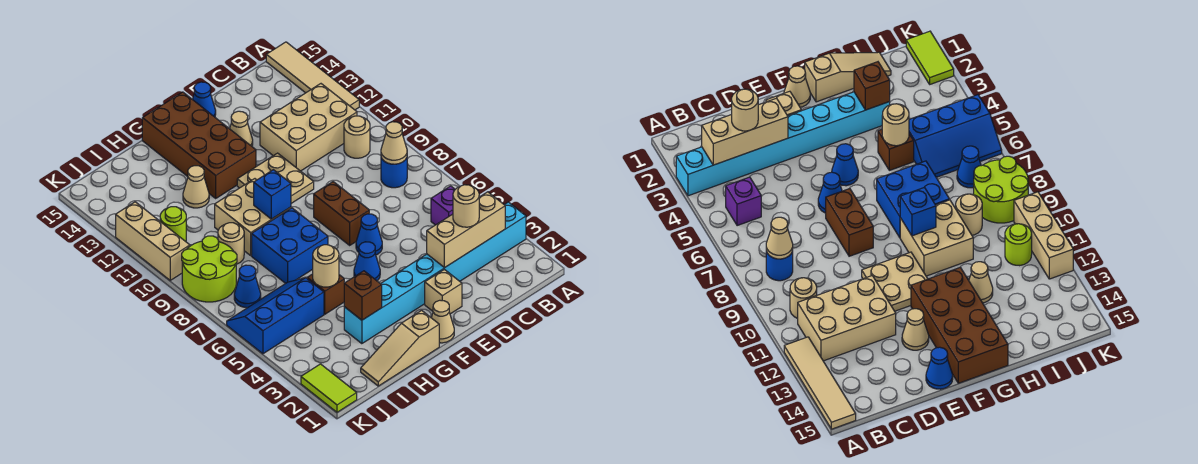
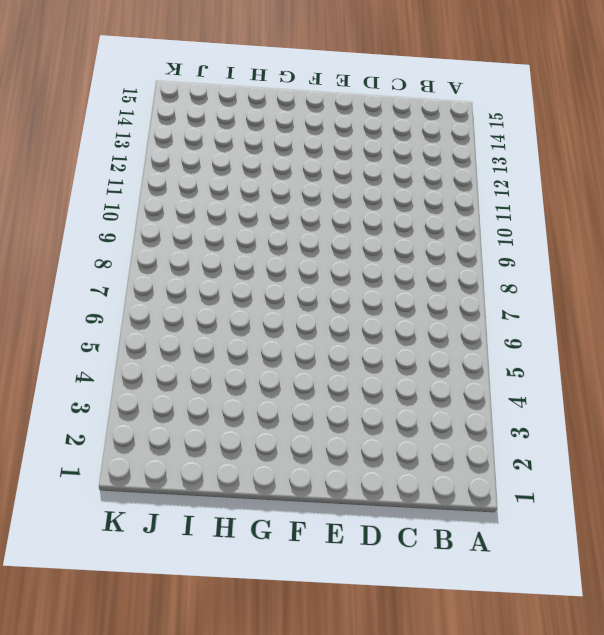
none -> cyan 1x8 brick [344,202,526,344]
none -> tan 1x4 tile [266,42,359,110]
none -> purple 1x1 brick [431,186,455,225]
none -> blue 1x1 round brick [381,158,407,188]

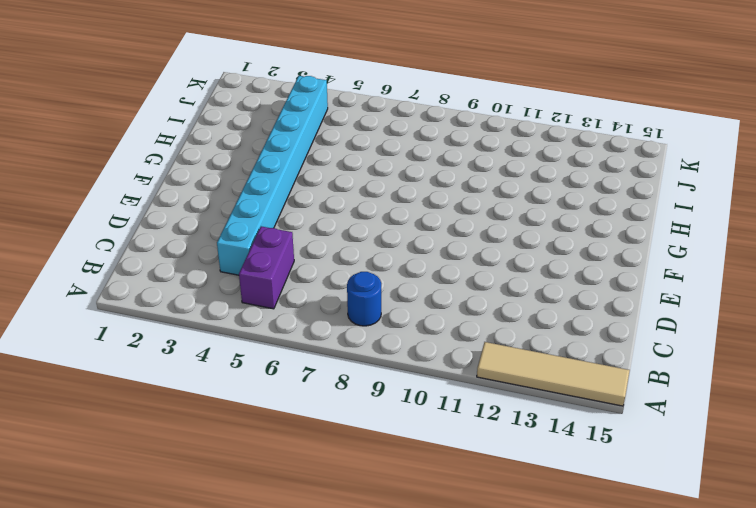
purple 1x2 brick [239,226,294,309] -> purple 1x1 brick [431,186,455,225]
cyan 1x8 brick [217,76,328,275] -> cyan 1x8 brick moved to [344,202,526,344]
none -> tan 1x1 round brick [344,116,370,158]
none -> tan 2x3 brick [260,84,357,171]
none -> tan 1x1 brick [425,269,462,314]
none -> blue 1x1 cone [356,214,382,255]

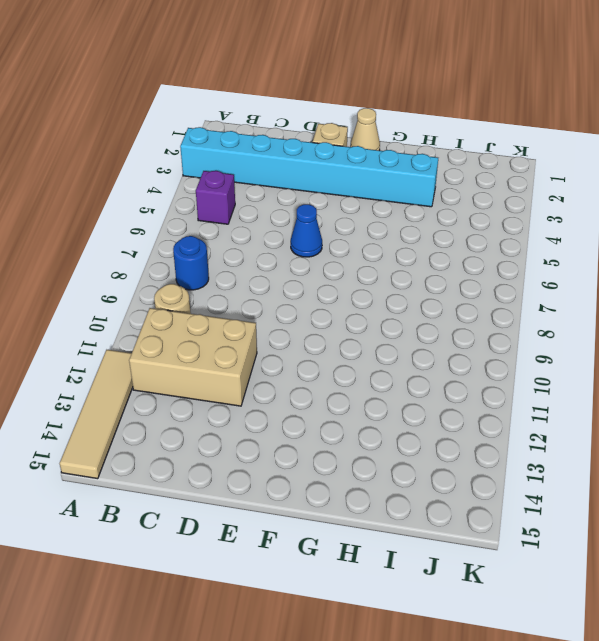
none -> brown 1x2 brick [314,182,369,245]
none -> tan 2x2 plate [237,153,314,203]
none -> tan 1x1 cone [230,111,253,146]
none -> blue 1x1 cone [192,82,216,117]

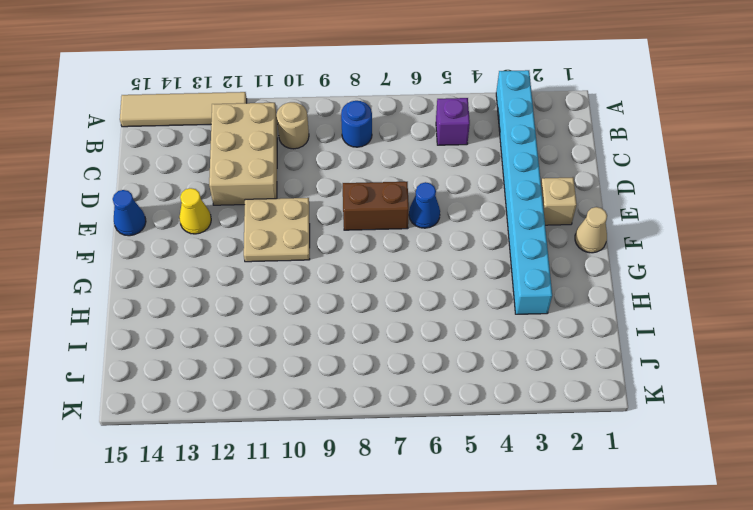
yellow 1x1 cone [179,188,211,234] -> tan 1x1 cone [230,111,253,146]
none -> blue 1x1 cone [354,242,380,281]
none -> brown 2x4 brick [142,92,256,198]
none -> tan 1x3 slope [361,310,439,386]
none -> blue 2x2 brick [252,208,328,283]

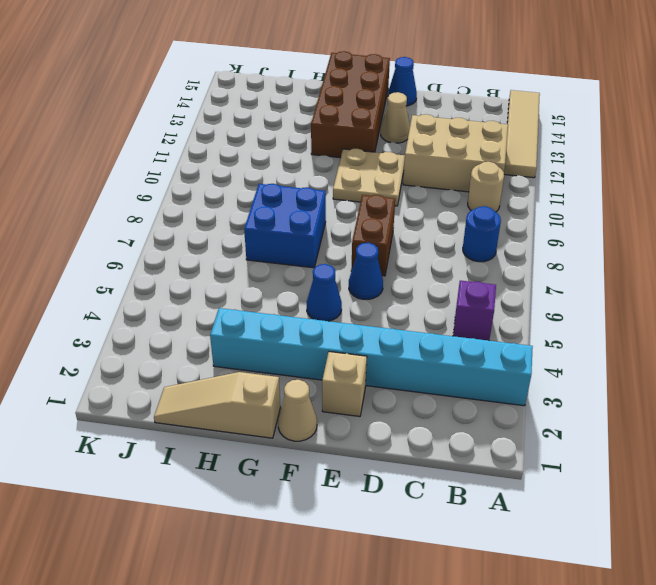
none -> tan 2x2 brick [215,179,291,255]
none -> brown 1x1 brick [307,274,344,314]
none -> tan 1x1 cone [183,166,209,208]
none -> blue 2x3 slope [227,278,324,354]

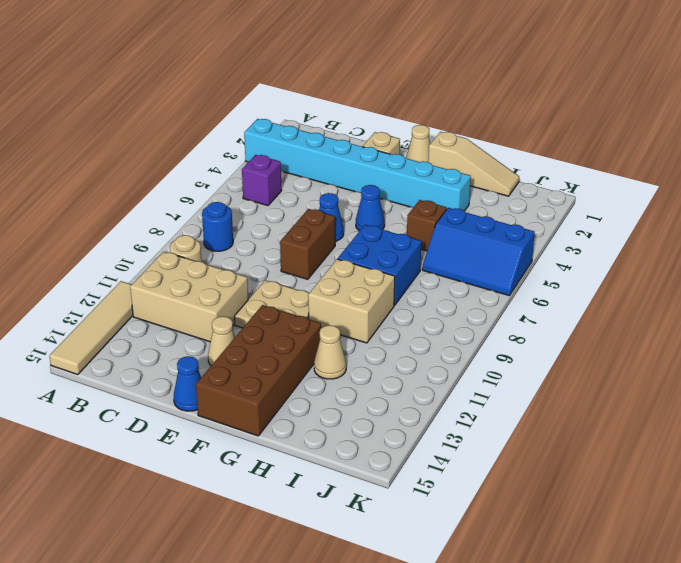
none -> tan 1x1 round brick [218,223,244,264]
none -> blue 1x1 cone [234,265,261,308]
none -> lime 2x2 round brick [182,236,237,302]
none -> lime 1x1 round brick [160,207,186,242]

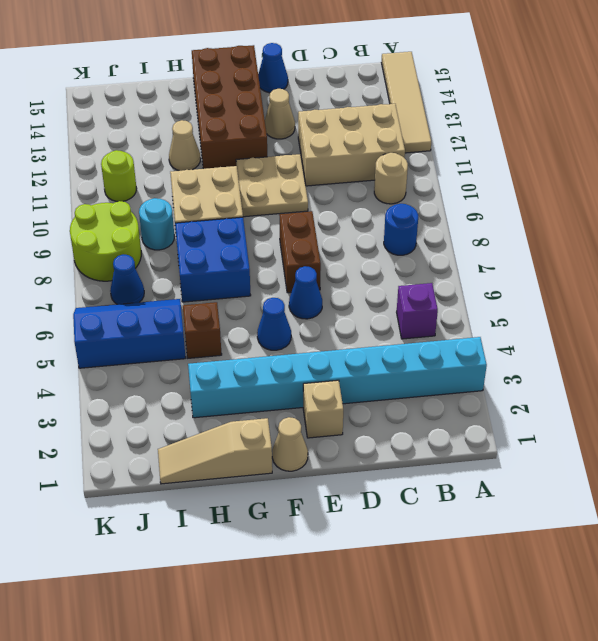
cyan 1x1 round brick [139,198,174,250] -> tan 1x1 round brick [218,223,244,264]
none -> lime 1x2 tile [301,364,357,412]
none -> tan 1x3 brick [116,202,190,280]
none -> tan 1x3 brick [427,192,505,268]
none -> tan 1x1 cone [381,122,407,164]

